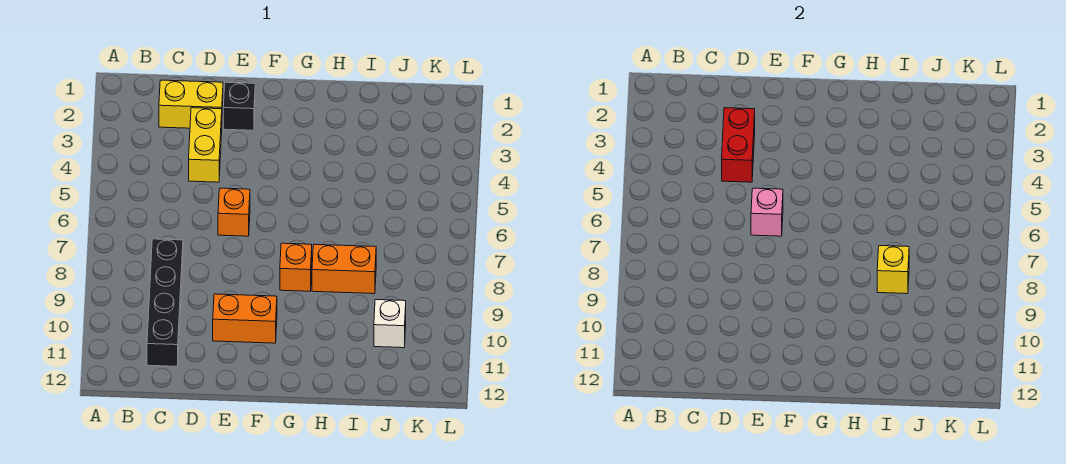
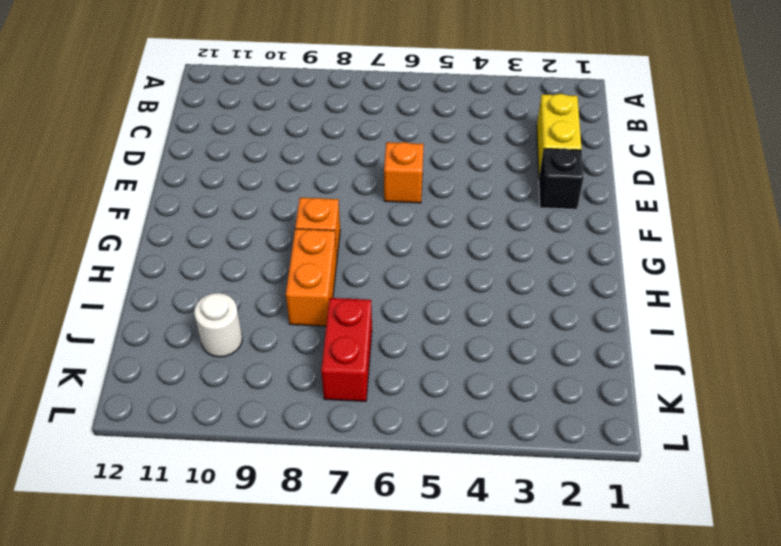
red 1x2 brick [321,298,372,401] -> red 1x2 brick turned to [722,108,755,182]
white 1x1 round brick [194,293,242,357] -> white 1x1 brick [374,300,406,348]
none -> black 1x4 brick [147,239,183,366]
none -> yellow 1x2 brick [189,108,222,182]
none -> orange 1x2 brick [213,294,277,343]

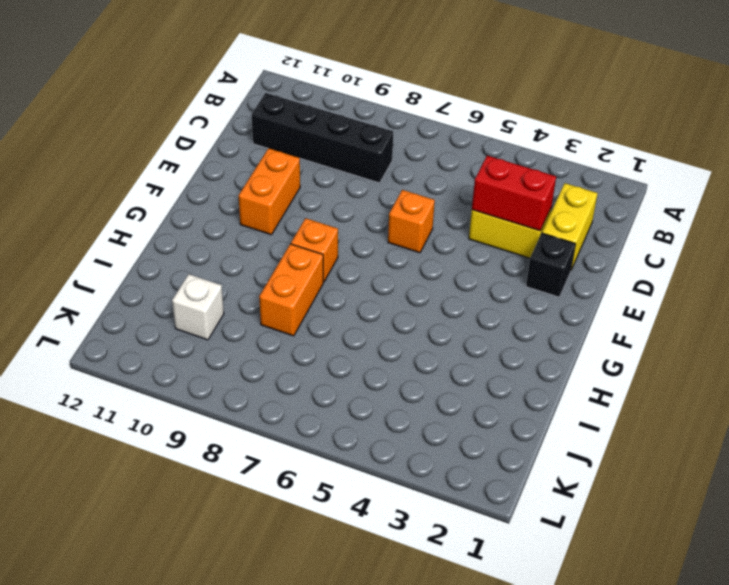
none -> pink 1x1 brick [751,188,783,236]
none -> yellow 1x1 brick [877,246,909,294]

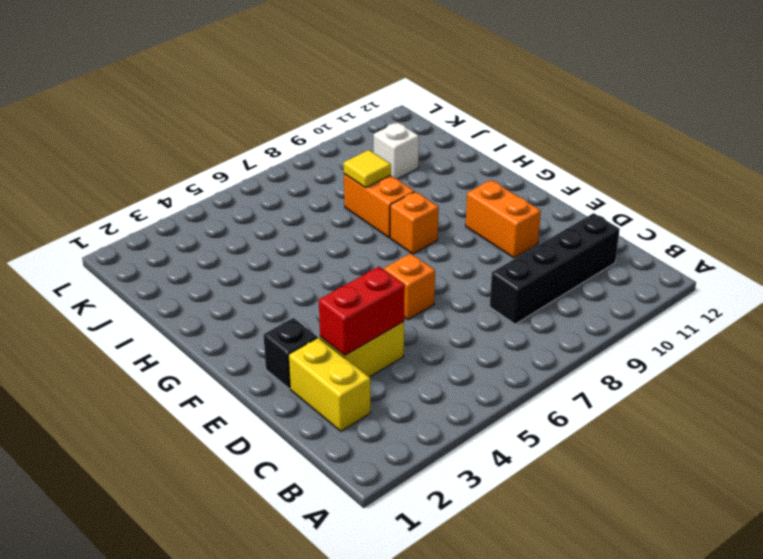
yellow 1x1 tile [344,150,391,188] -> yellow 1x1 brick [877,246,909,294]
none -> pink 1x1 brick [751,188,783,236]

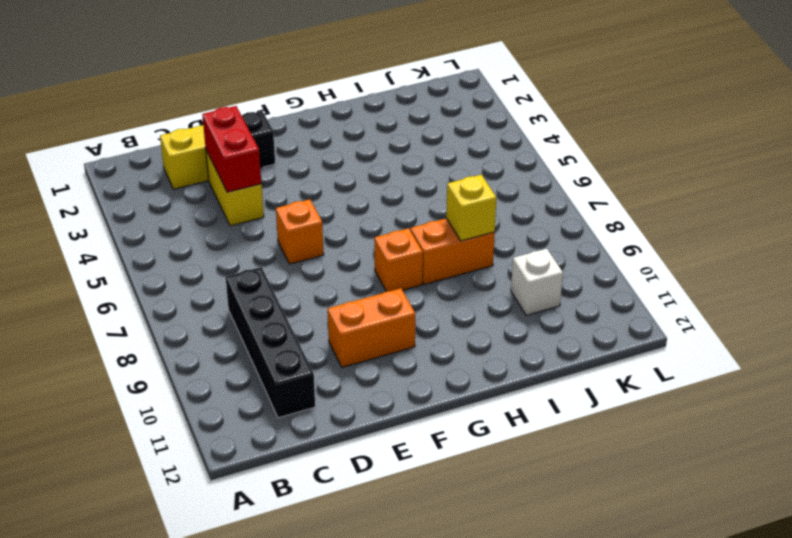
none -> pink 1x1 brick [751,188,783,236]

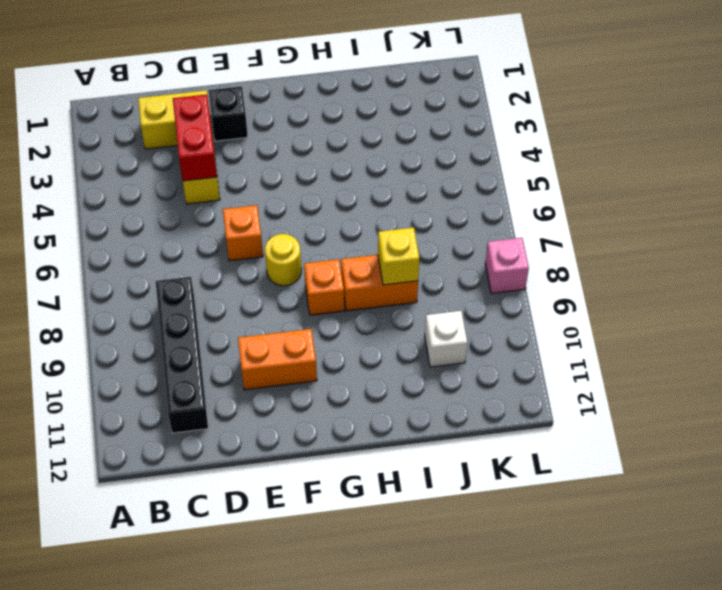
yellow 1x1 round brick [265,234,301,286] -> none
pink 1x1 brick [485,238,529,294] -> pink 1x1 brick moved to [751,188,783,236]

